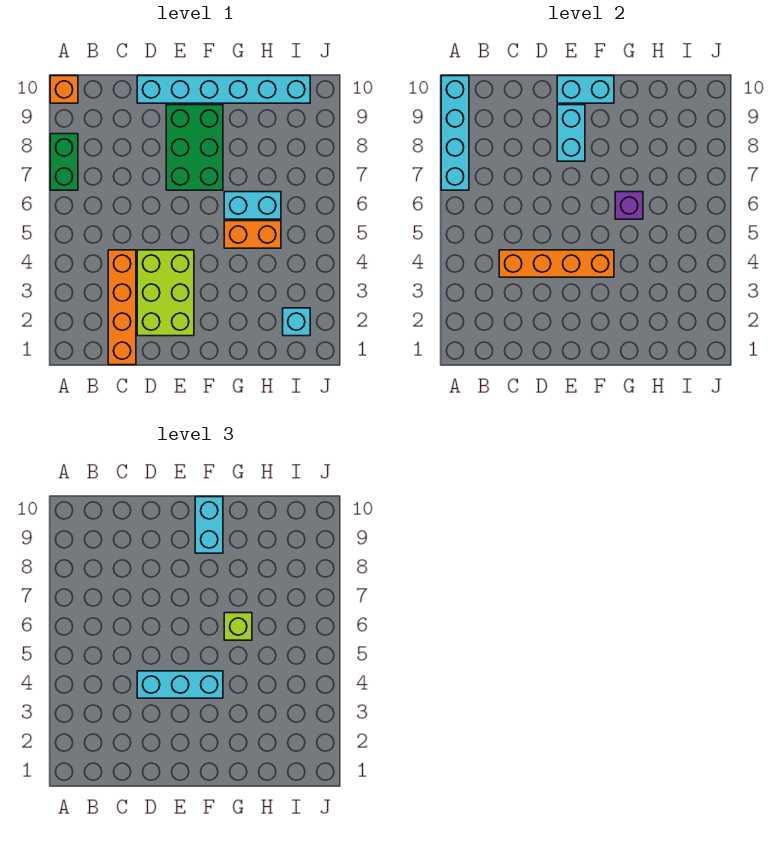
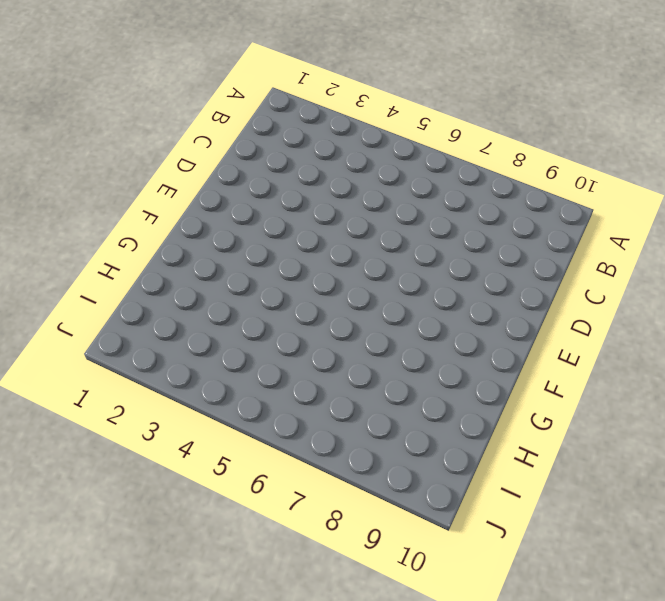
none -> green 1x2 brick [50,134,78,190]
none -> orange 1x1 brick [50,76,78,103]
none -> orange 1x4 brick [108,250,136,365]

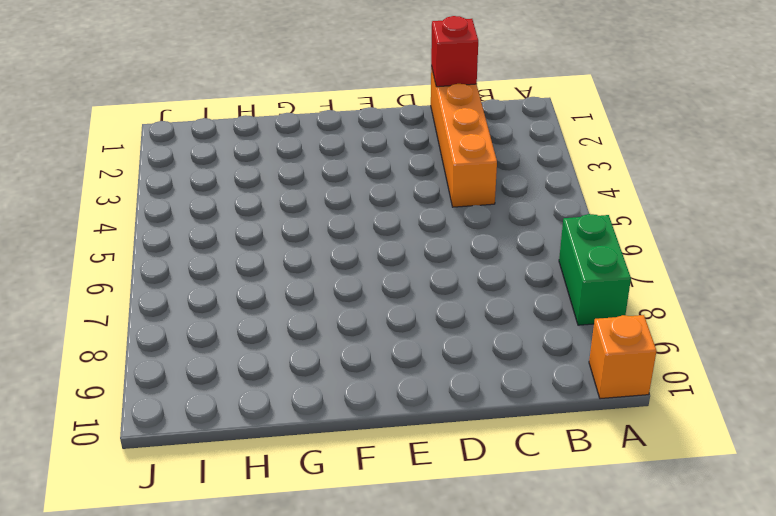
red 1x1 brick [431,16,478,87] -> none
none -> lime 2x3 brick [137,250,194,336]
none -> cyan 1x6 brick [137,76,310,103]
none -> green 2x3 brick [166,105,223,190]

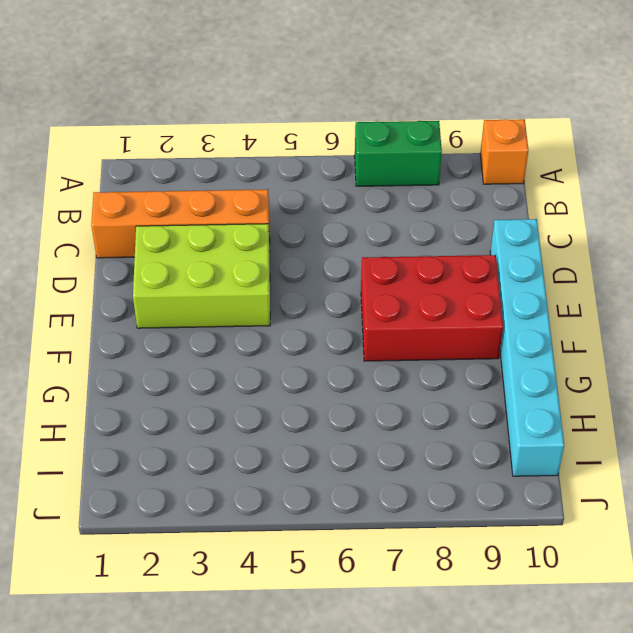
red 2x3 brick [361,255,503,361] -> green 2x3 brick [166,105,223,190]
none -> orange 1x2 brick [224,221,281,248]
none -> cyan 1x2 brick [224,192,281,219]
none -> cyan 1x1 brick [283,308,310,336]

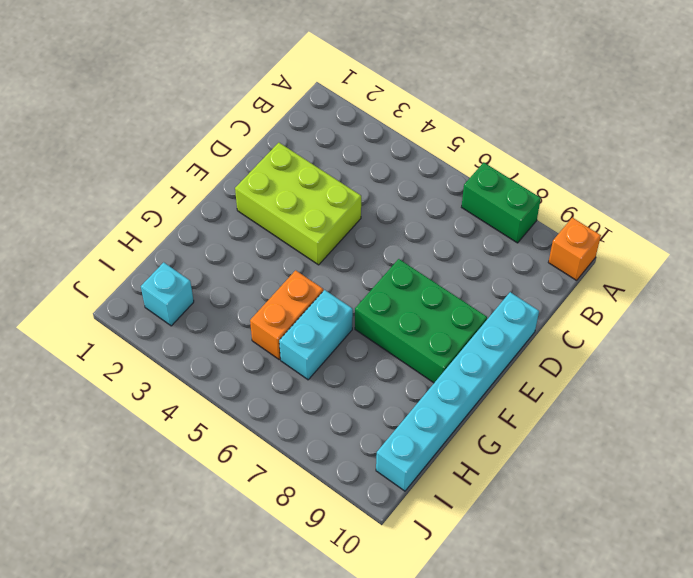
none -> orange 1x4 brick [108,250,136,365]
none -> cyan 1x4 brick [441,76,469,190]
none -> orange 1x4 brick [499,250,614,277]

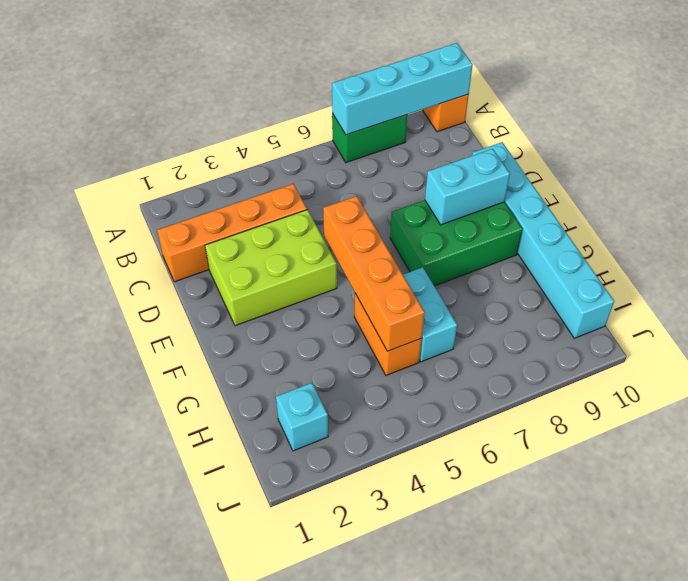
orange 1x4 brick [323,196,425,351] -> orange 1x4 brick moved to [499,250,614,277]
none -> cyan 1x2 brick [557,76,614,103]
none -> purple 1x1 brick [615,192,643,219]
none -> cyan 1x3 brick [137,671,223,698]

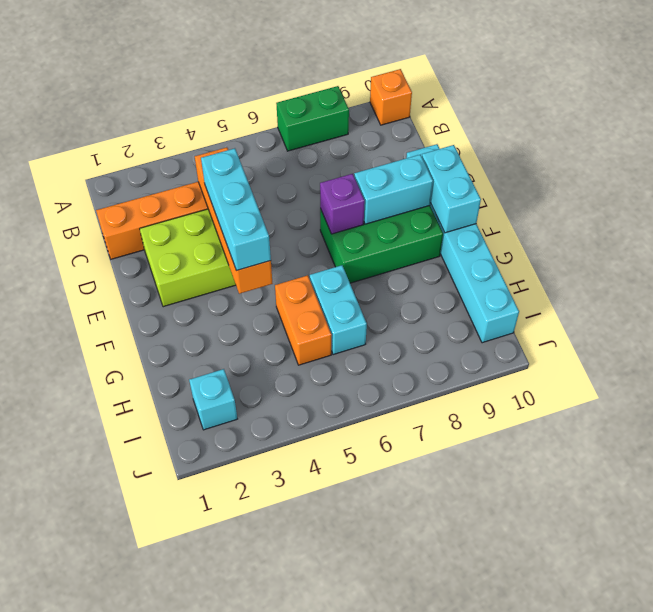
purple 1x1 brick [320,174,365,234] -> purple 1x1 brick moved to [615,192,643,219]
none -> cyan 1x4 brick [441,76,469,190]
none -> cyan 1x2 brick [195,497,223,553]
none -> lime 1x1 brick [224,613,252,640]

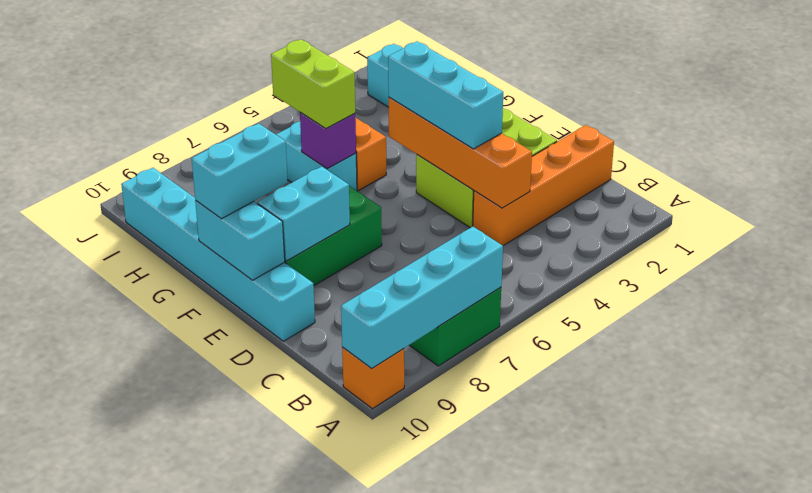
lime 1x2 brick [271,39,355,129] -> lime 1x1 brick [224,613,252,640]

